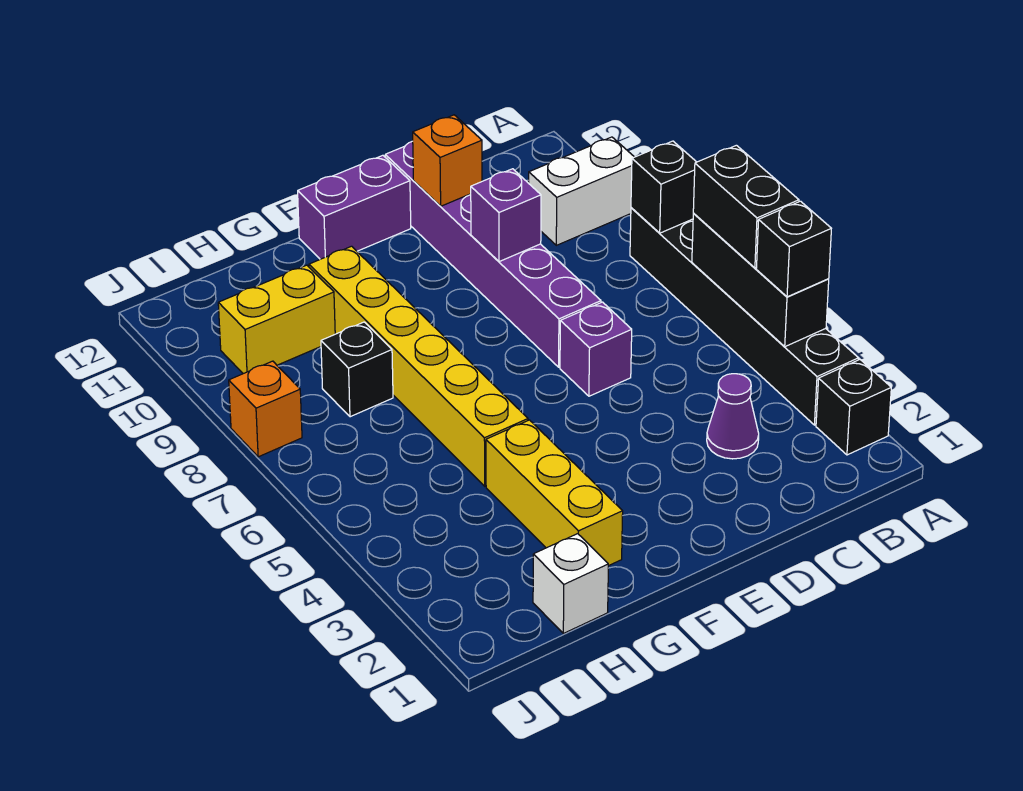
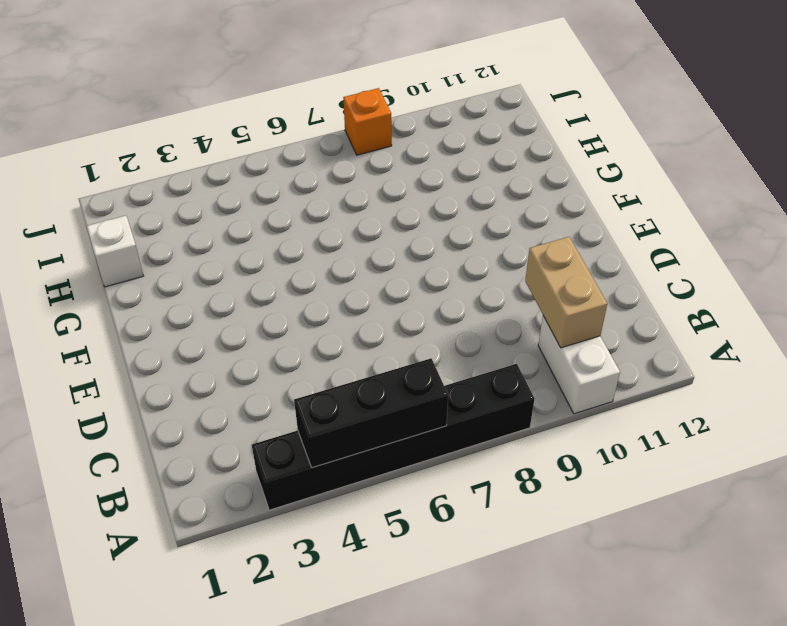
tan 1x2 brick [525,237,607,348] -> none
none -> black 1x1 brick [816,360,891,455]
none -> purple 1x1 cone [707,374,759,459]
none -> purple 1x1 brick [560,302,632,396]

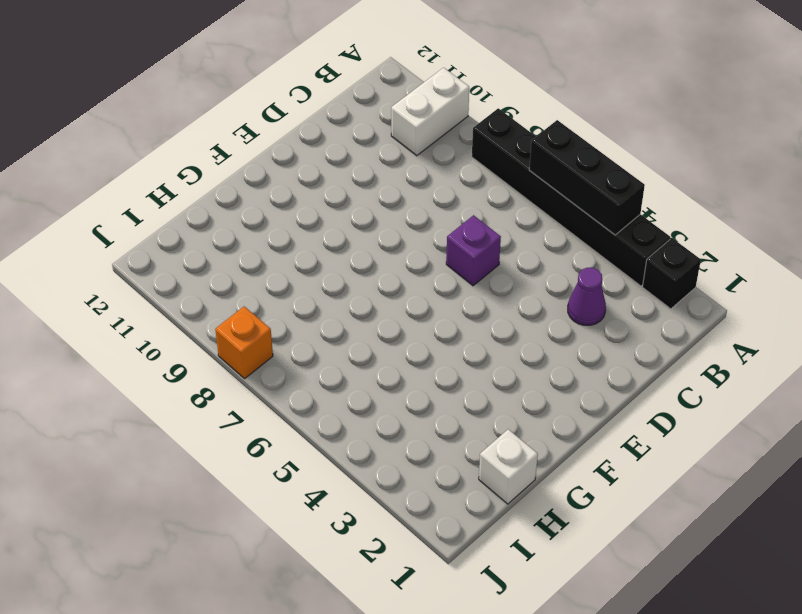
none -> purple 1x6 brick [385,141,601,367]
none -> purple 1x2 brick [298,155,411,259]
none -> yellow 1x3 brick [486,420,623,566]

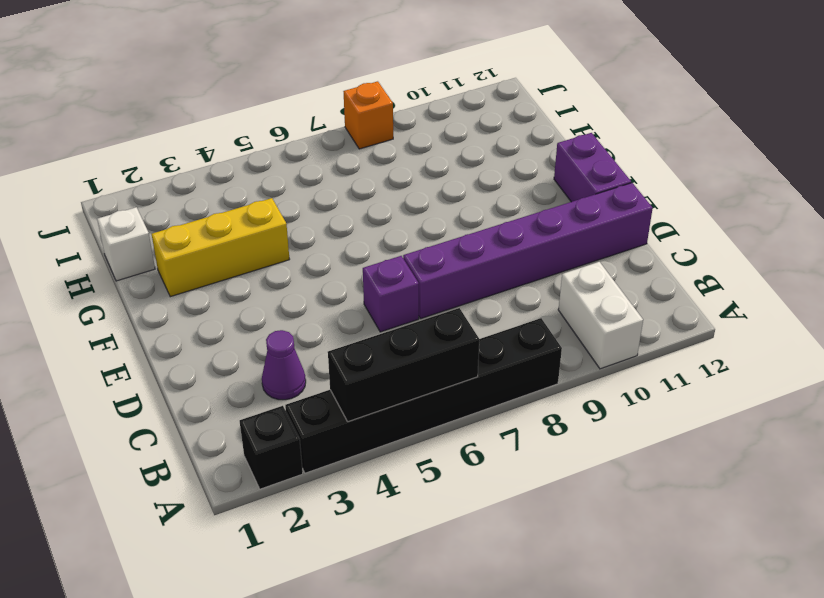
none -> yellow 1x6 brick [309,246,528,486]
none -> black 1x1 brick [321,322,393,417]
none -> yellow 1x2 brick [218,265,335,374]

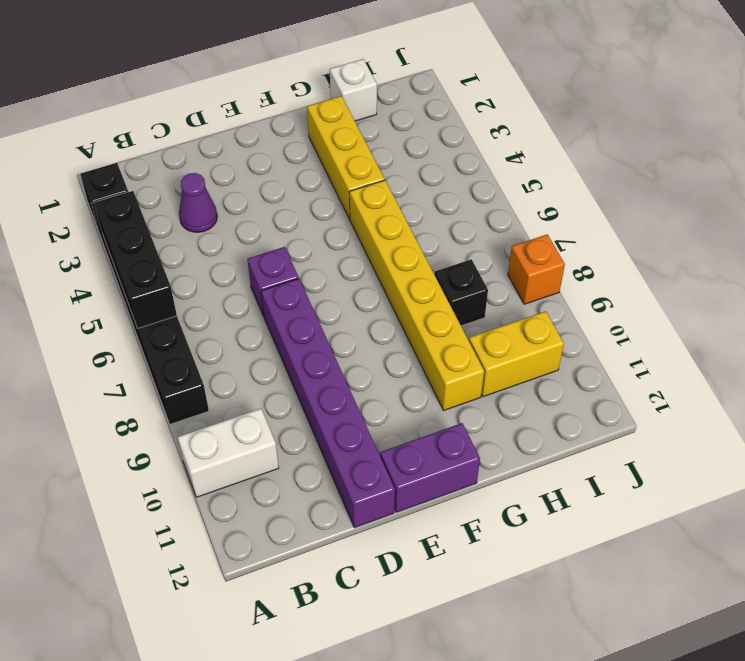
none -> black 1x1 brick [631,141,696,233]
none -> purple 1x1 brick [471,169,541,262]
none -> orange 1x1 brick [413,115,482,206]

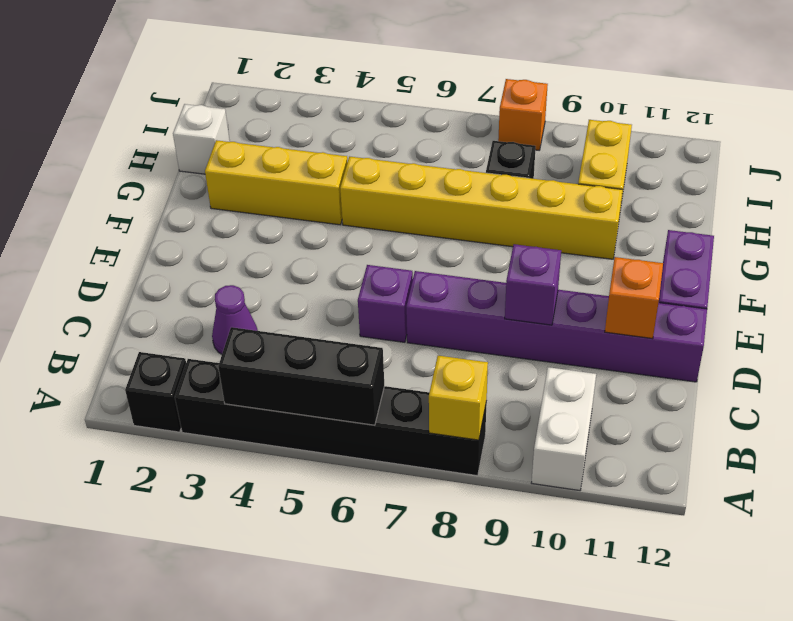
yellow 1x1 brick [429,356,488,440] -> black 1x1 brick [631,141,696,233]
none -> black 1x1 brick [756,201,831,297]
none -> black 1x2 brick [693,145,799,268]

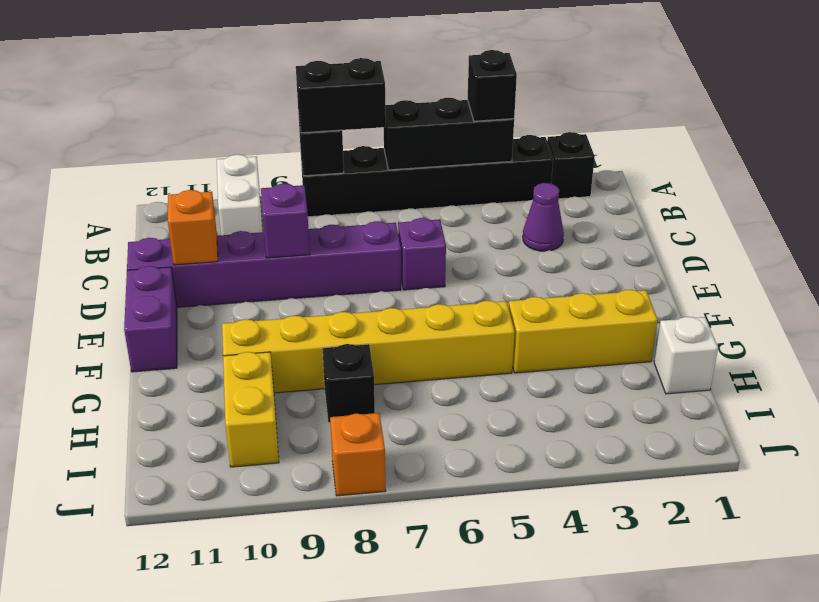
black 1x2 brick [296,58,386,133] -> black 1x2 brick moved to [693,145,799,268]

